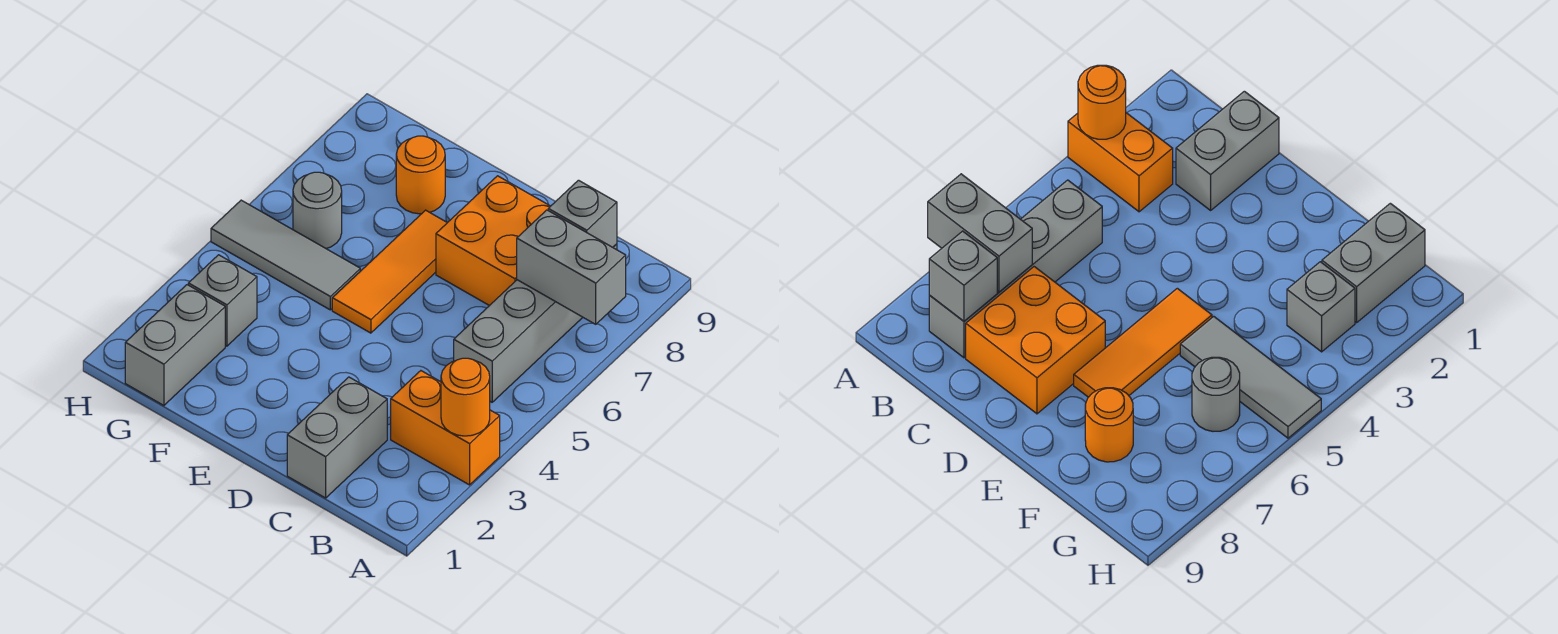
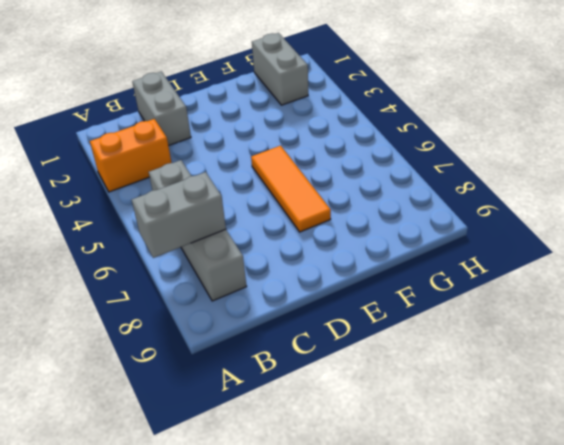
none -> orange 2x2 brick [436,176,550,306]
none -> grey 1x3 tile [211,200,360,310]
none -> orange 1x1 round brick [396,136,445,214]

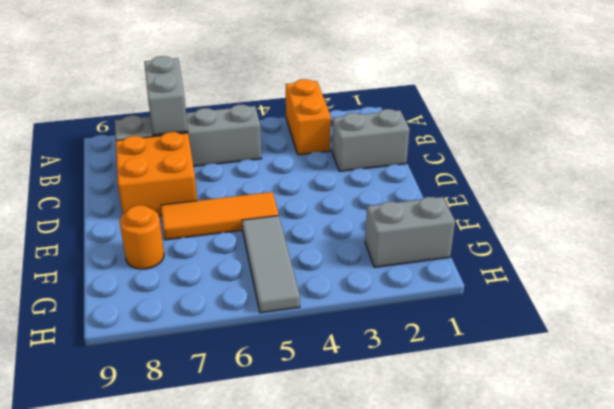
none -> grey 1x1 brick [188,255,257,346]
none -> grey 1x1 round brick [293,172,342,249]
none -> orange 1x1 round brick [441,358,490,436]

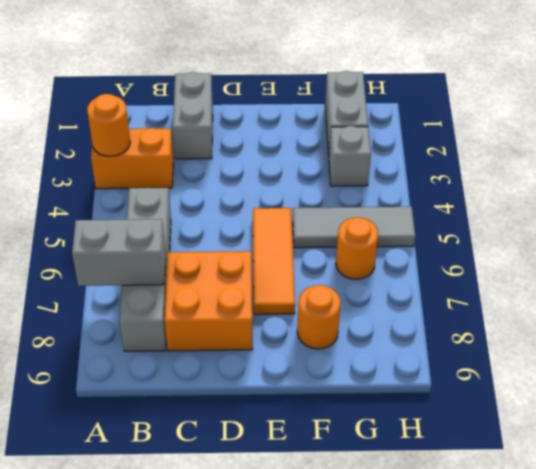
orange 1x1 round brick [336,217,378,279] -> grey 1x1 round brick [293,172,342,249]
none -> grey 1x1 brick [548,180,617,247]

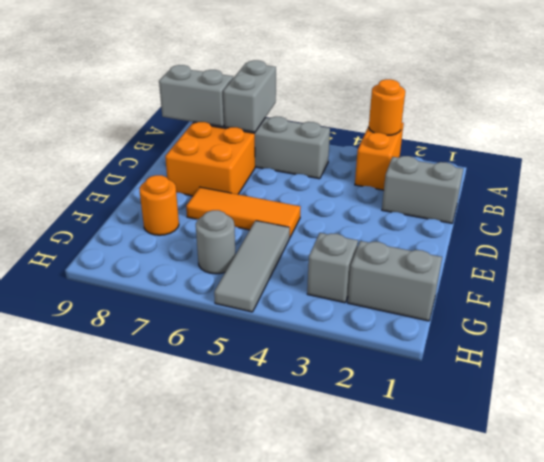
grey 1x2 brick [159,65,233,127] -> grey 1x1 brick [548,180,617,247]

